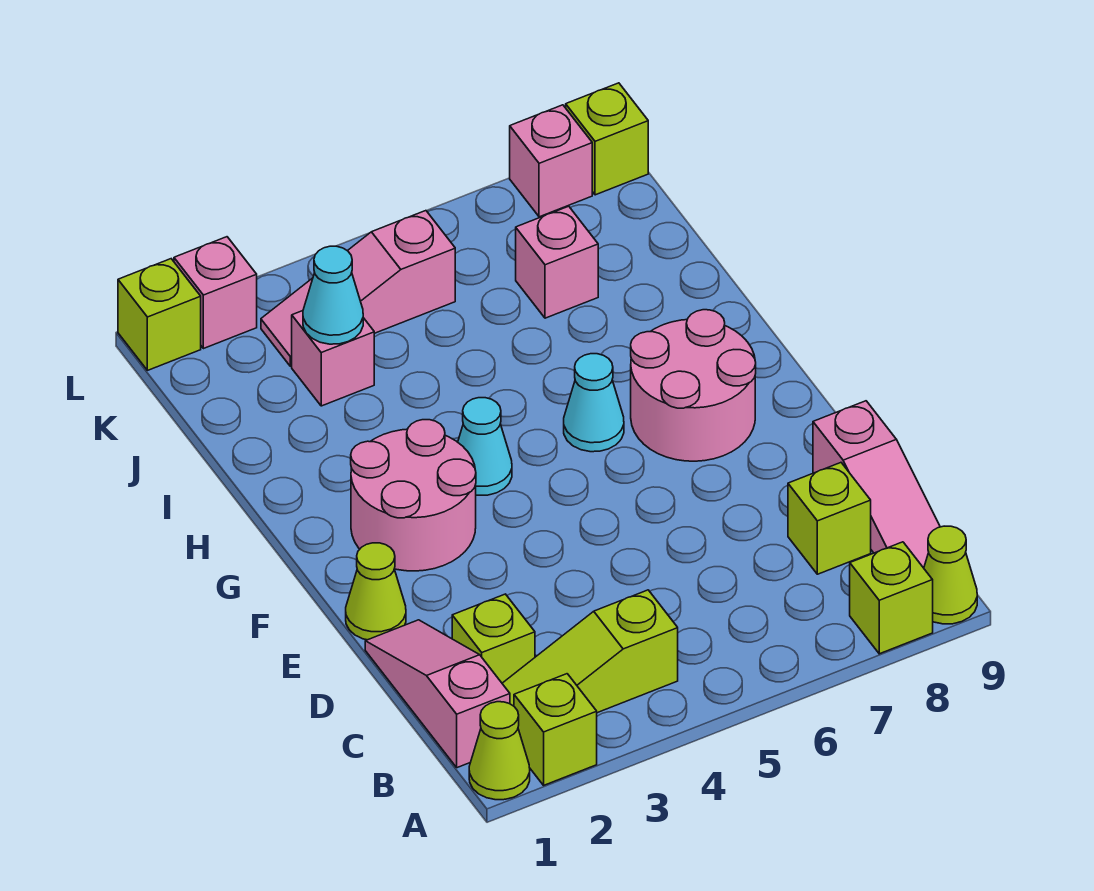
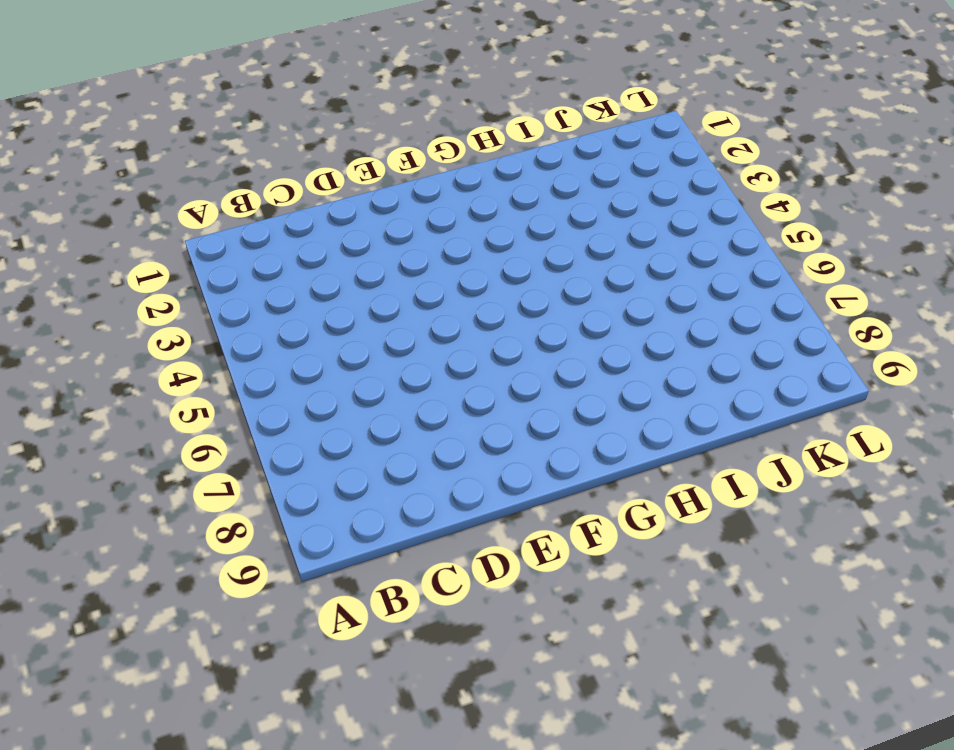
none -> lime 1x1 cone [469,702,530,800]
none -> lime 1x1 brick [514,674,597,785]
none -> lime 1x1 brick [850,542,933,654]

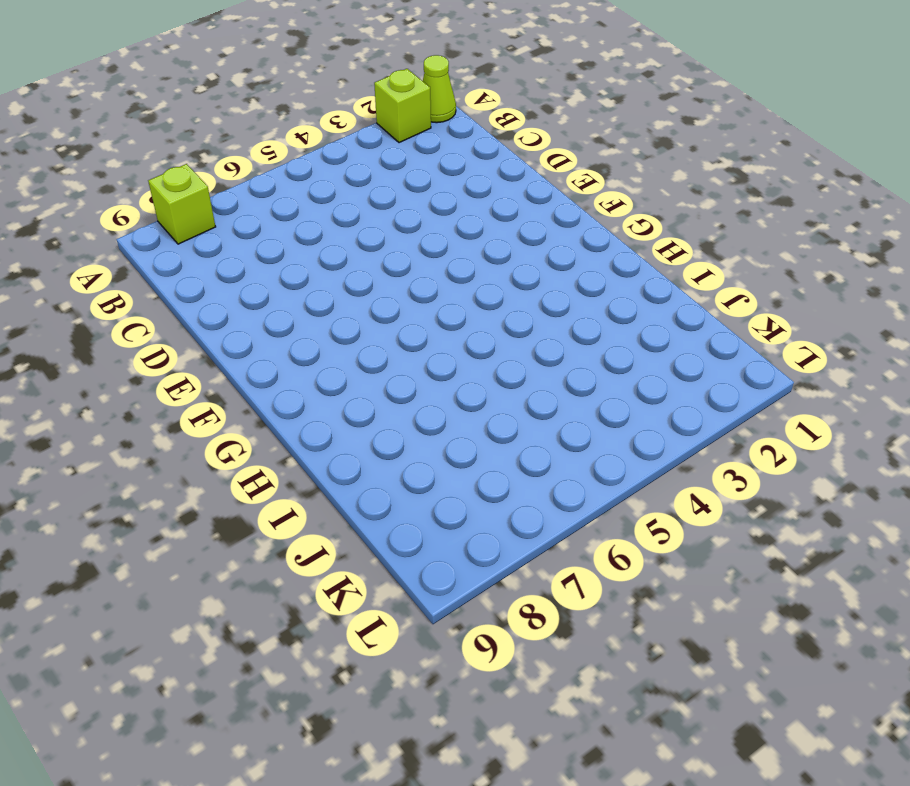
none -> lime 1x1 cone [924,526,977,624]
none -> pink 1x3 slope [365,620,510,768]
none -> lime 1x3 slope [502,590,678,713]

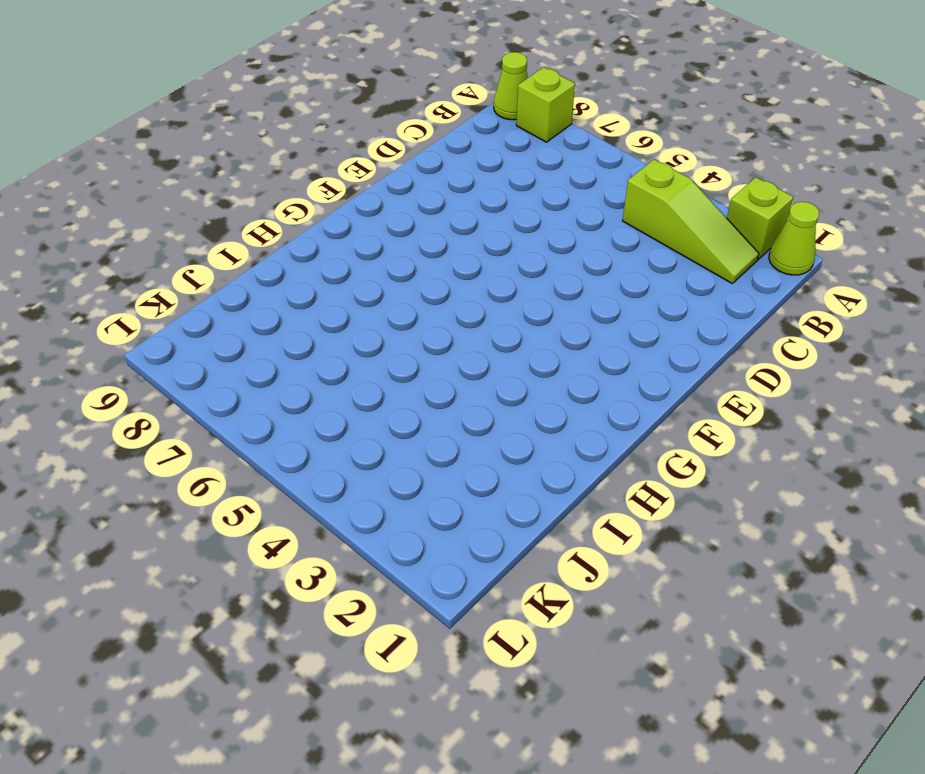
none -> pink 1x3 slope [365,620,510,768]
none -> pink 1x3 slope [813,401,940,568]
none -> lime 1x1 brick [452,594,535,683]

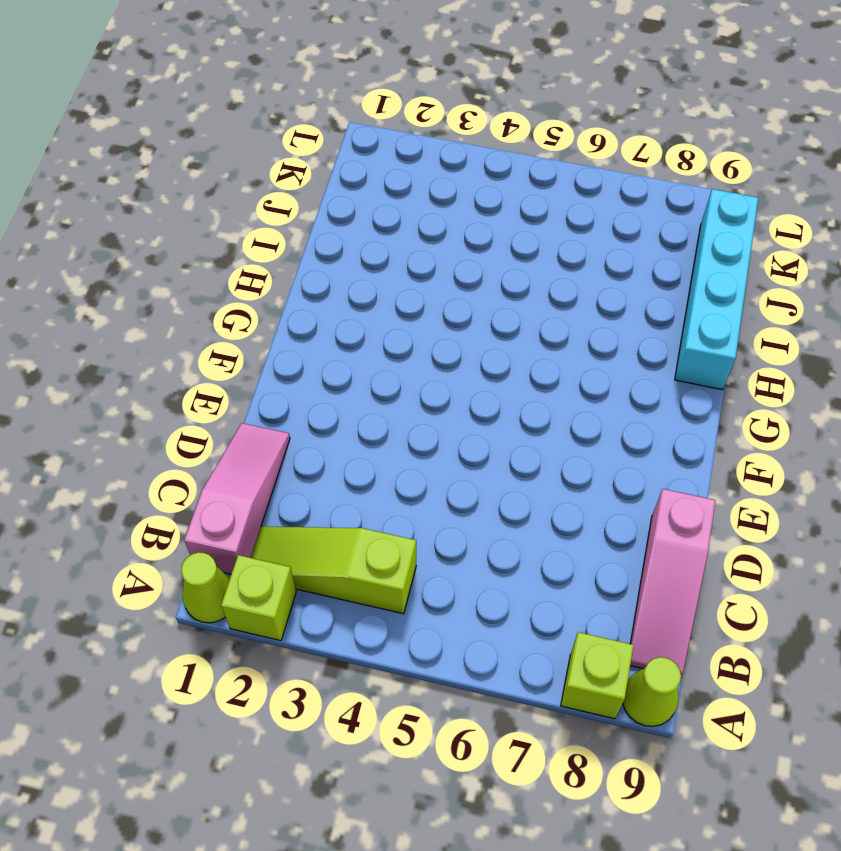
cyan 1x4 brick [675,189,758,390] -> none
none -> lime 1x1 brick [452,594,535,683]
none -> lime 1x1 brick [788,463,871,574]
none -> lime 1x1 cone [346,543,406,640]

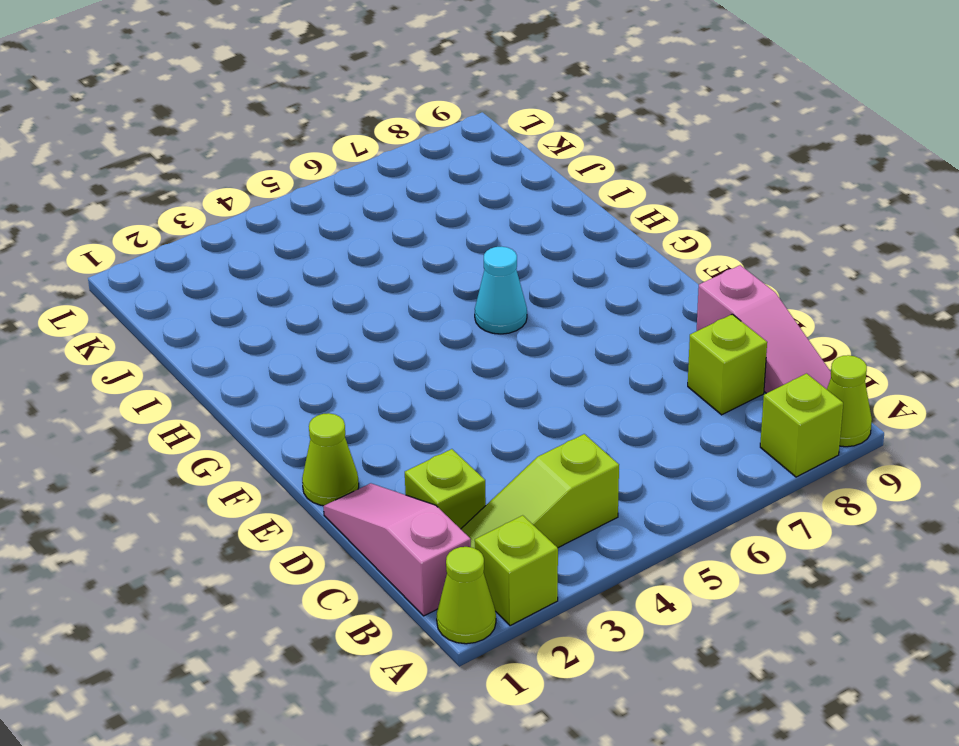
none -> pink 2x2 round brick [351,420,476,571]
none -> pink 2x2 round brick [631,310,756,461]
none -> cyan 1x1 cone [458,398,512,495]

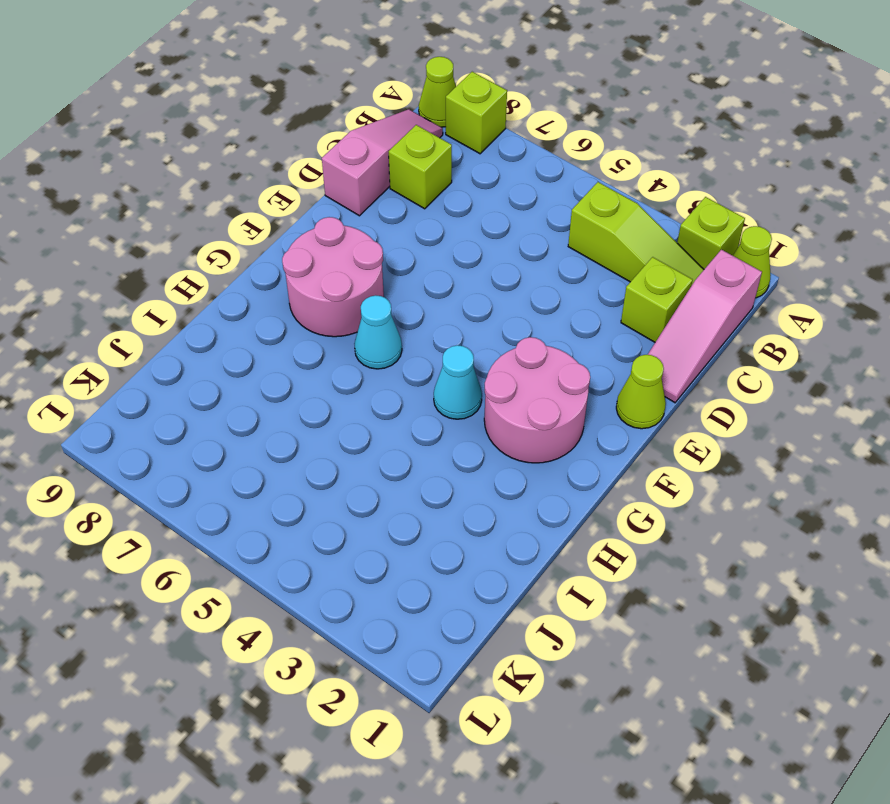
none -> pink 1x1 brick [292,311,374,406]
none -> pink 1x1 brick [516,206,598,318]
none -> pink 1x3 slope [261,211,455,366]

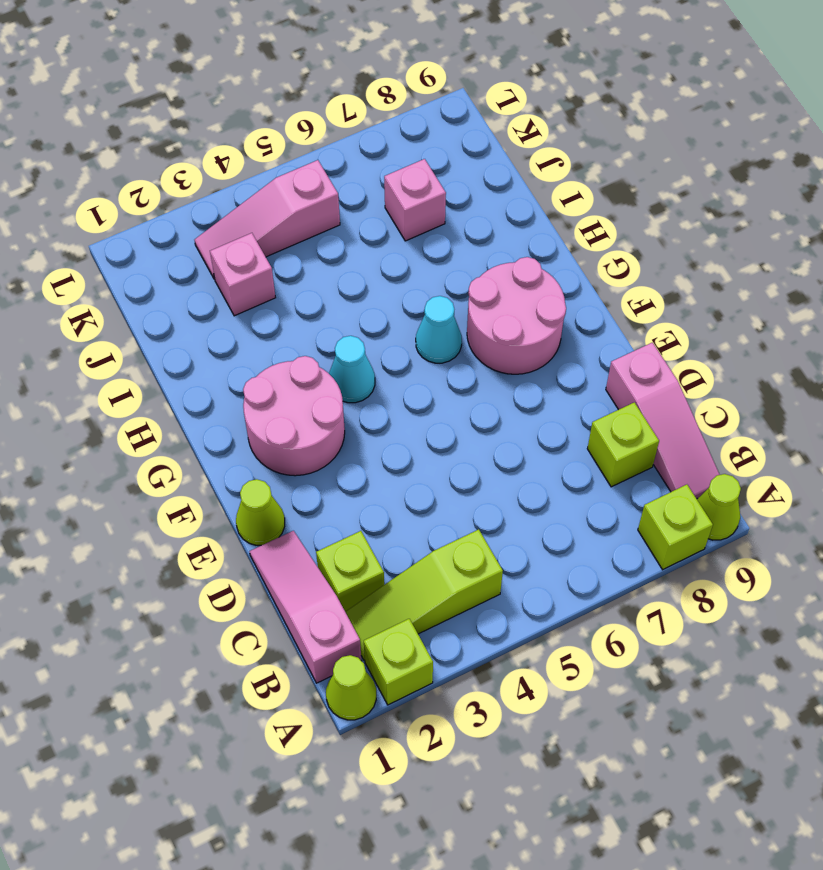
none -> lime 1x1 brick [118,259,201,370]
none -> pink 1x1 brick [174,237,257,349]
none -> pink 1x1 brick [510,105,592,217]

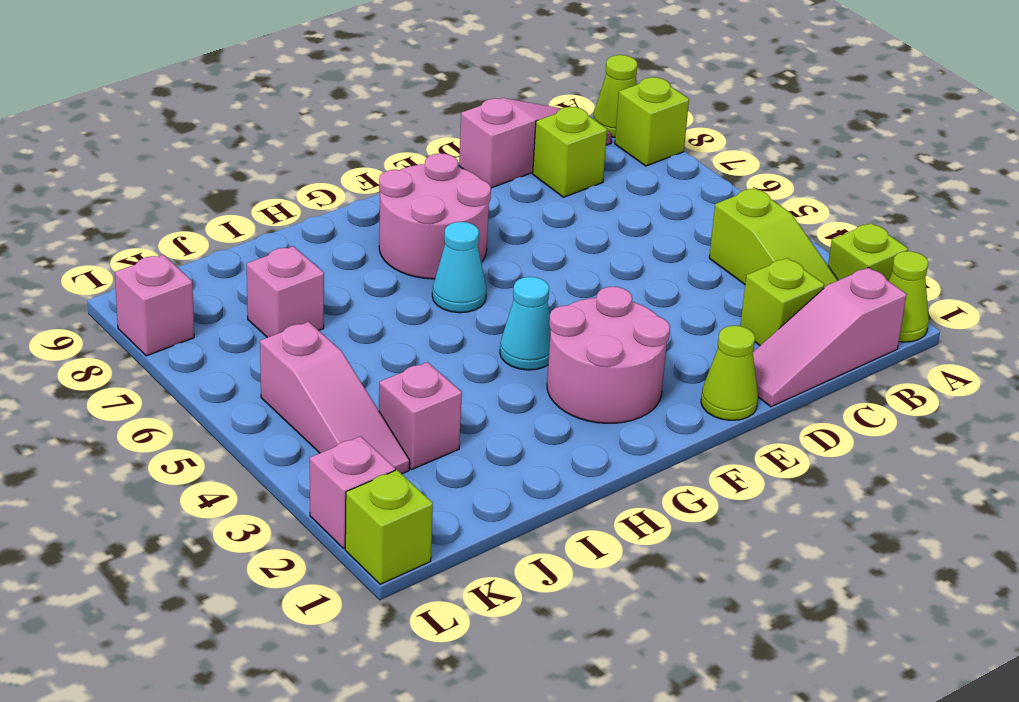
none -> lime 1x1 brick [566,83,648,195]
none -> cyan 1x1 cone [303,246,363,344]

